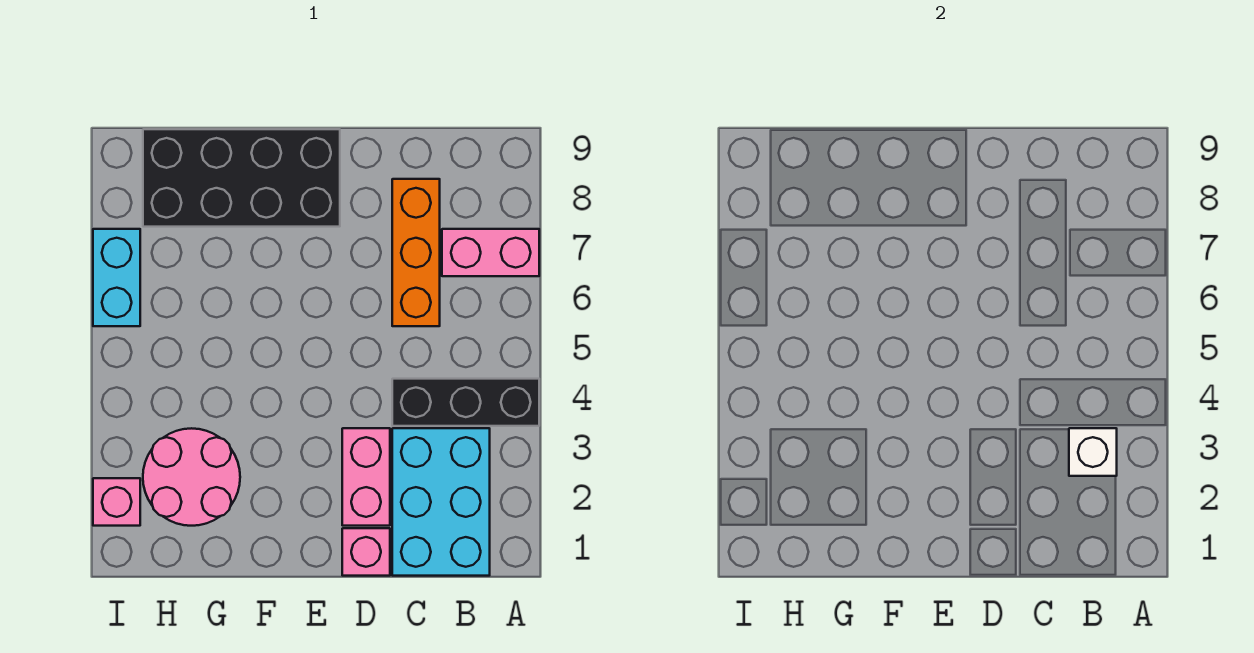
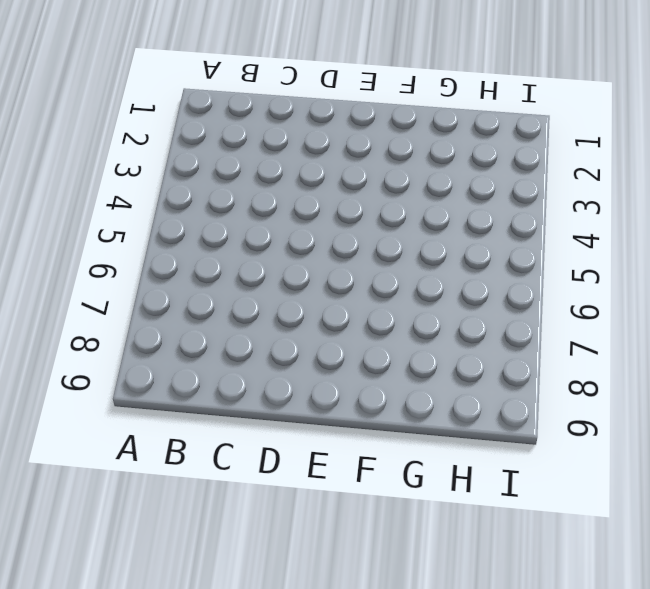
none -> black 1x3 brick [392,379,539,426]
none -> pink 1x2 brick [442,229,539,276]

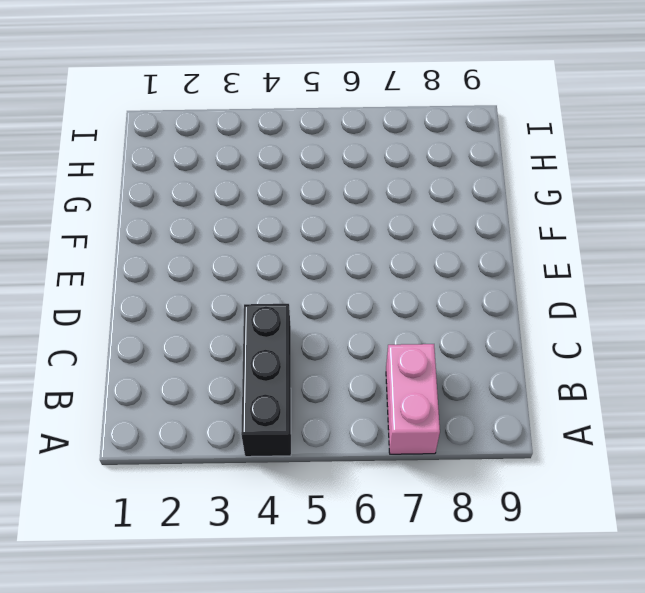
none -> cyan 2x3 brick [392,428,490,576]
none -> orange 1x3 brick [392,179,440,326]

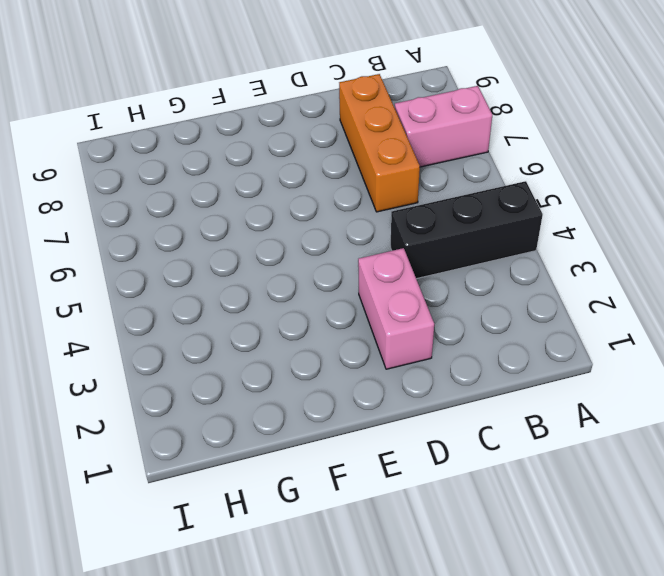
none -> cyan 2x3 brick [392,428,490,576]
none -> pink 1x1 brick [342,528,390,576]

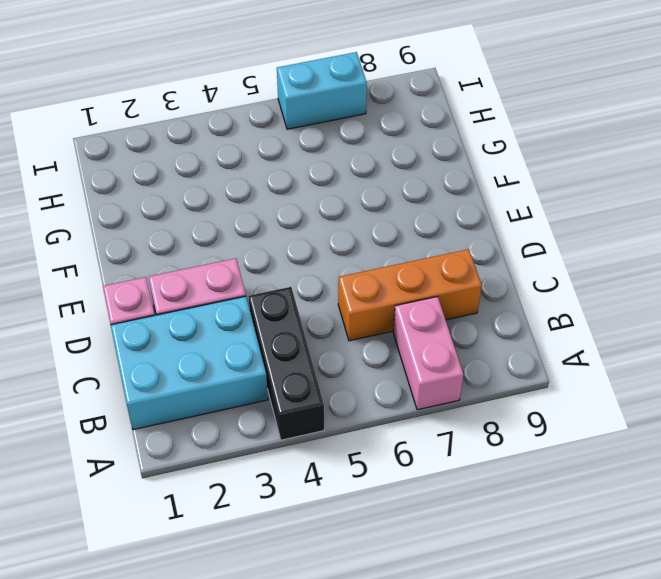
none -> black 2x4 brick [143,129,340,227]
none -> pink 2x2 round brick [143,428,240,526]

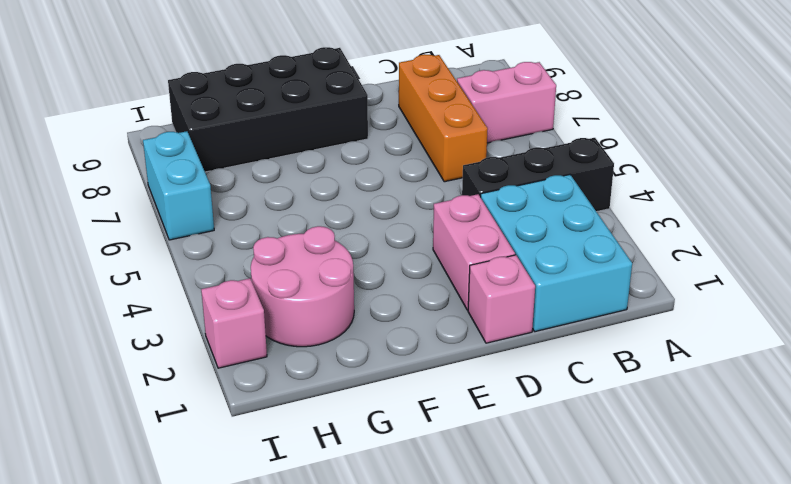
none -> white 1x1 brick [1069,428,1117,476]

